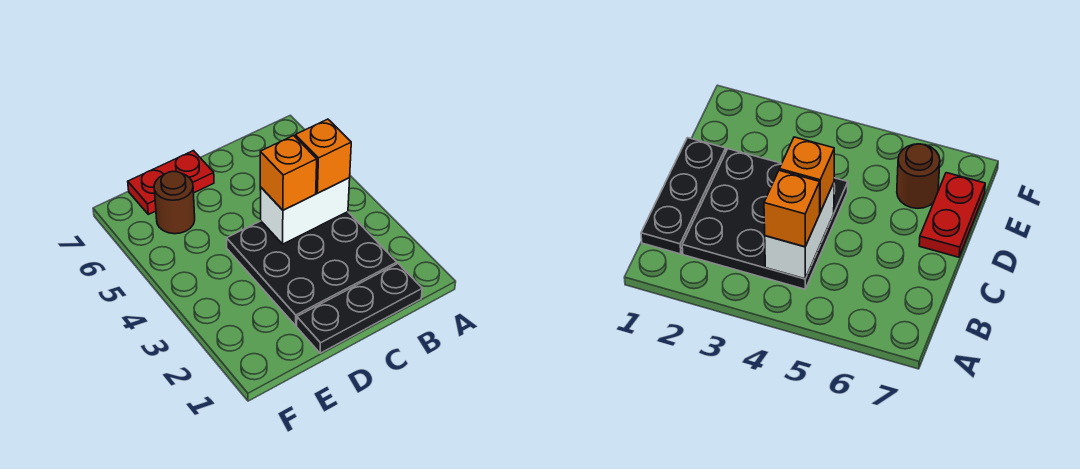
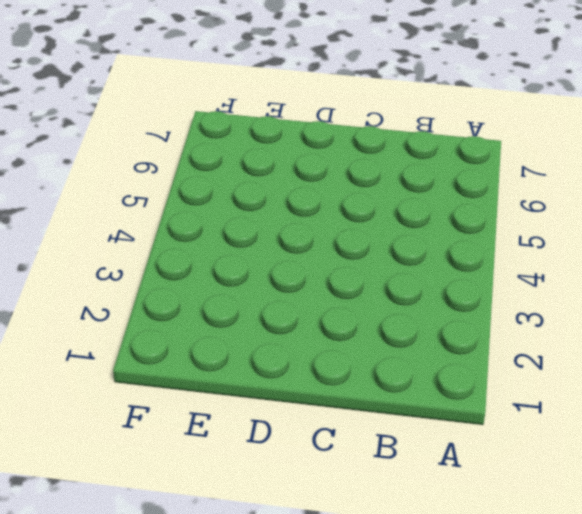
none -> black 1x3 plate [297,264,422,353]
none -> black 3x3 plate [227,212,397,325]

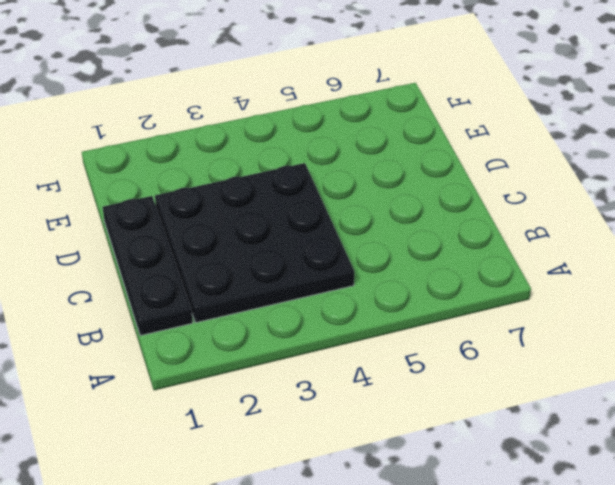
none -> red 1x2 plate [128,151,214,214]
none -> brown 1x1 round brick [154,171,195,234]

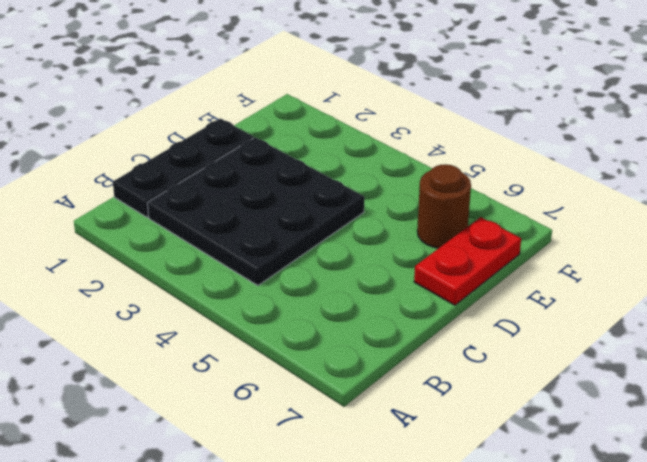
none -> white 1x2 brick [260,178,350,244]
none -> orange 1x1 brick [295,119,351,193]

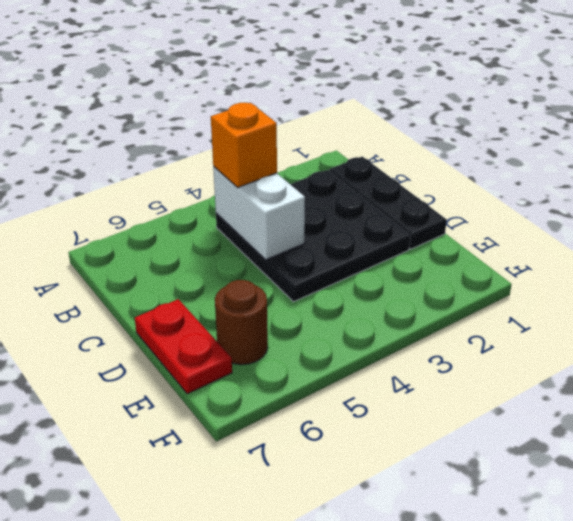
none -> orange 1x1 brick [260,136,317,210]

